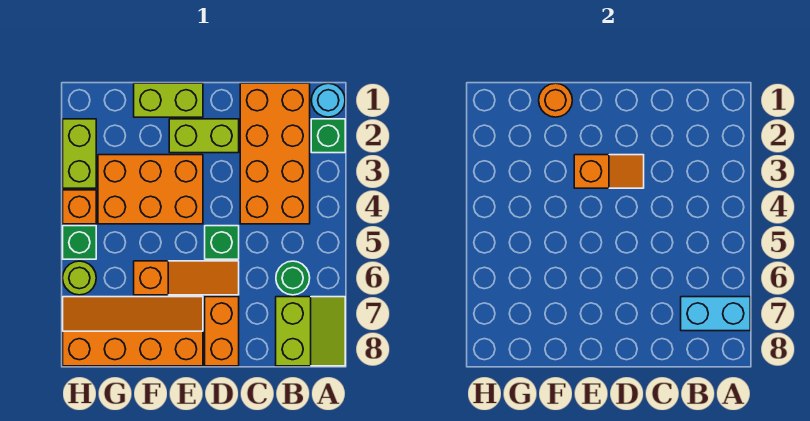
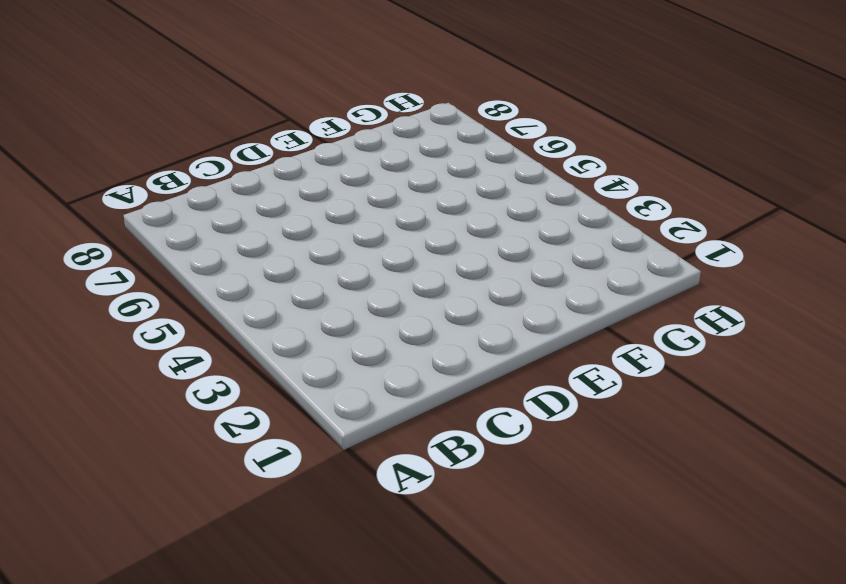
none -> cyan 1x1 round brick [311,83,345,117]
none -> green 1x1 brick [311,119,345,153]
none -> lime 2x2 slope [276,297,345,366]

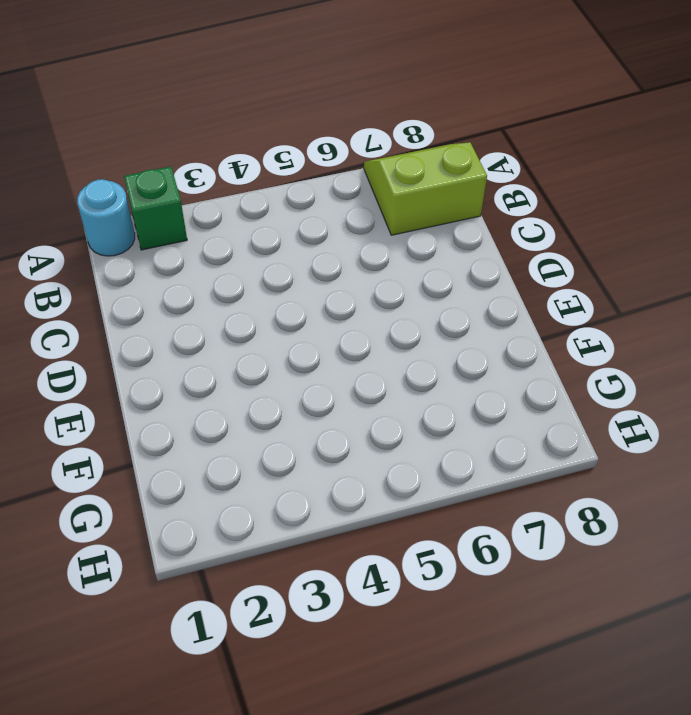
none -> orange 2x4 brick [240,83,310,224]
none -> green 1x1 round brick [276,261,310,295]
none -> lime 1x2 brick [169,119,239,153]

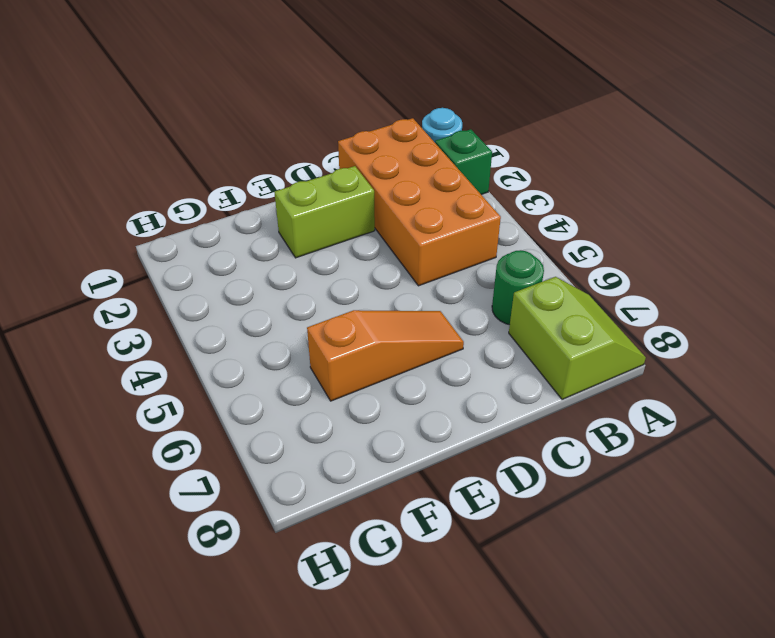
none -> green 1x1 brick [205,226,239,259]
none -> orange 1x2 brick [205,297,239,366]
none -> lime 1x2 brick [134,83,203,117]

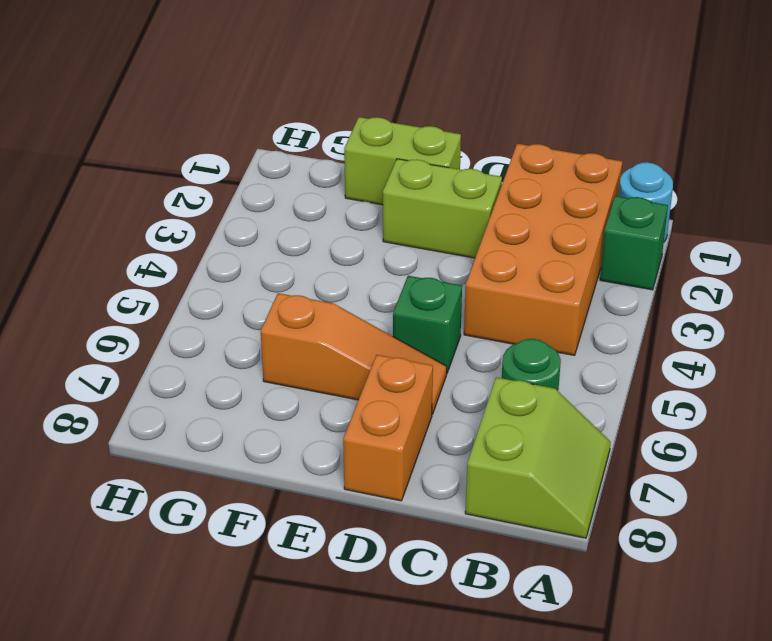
none -> orange 2x3 brick [98,155,203,224]
none -> orange 2x4 slope [63,297,203,366]
none -> lime 1x2 brick [63,119,96,188]

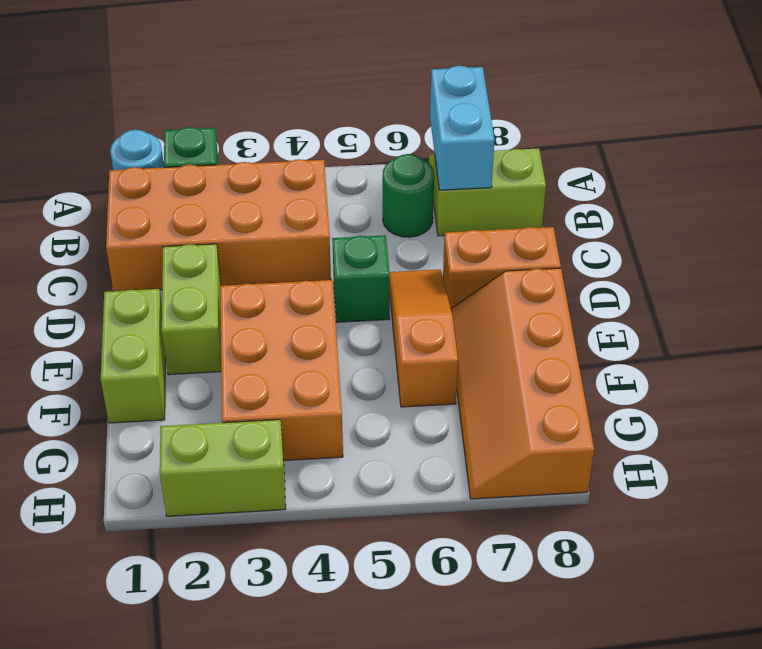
none -> orange 1x1 brick [63,190,96,224]
none -> green 1x1 brick [63,226,96,259]
none -> lime 1x1 round brick [63,261,96,295]

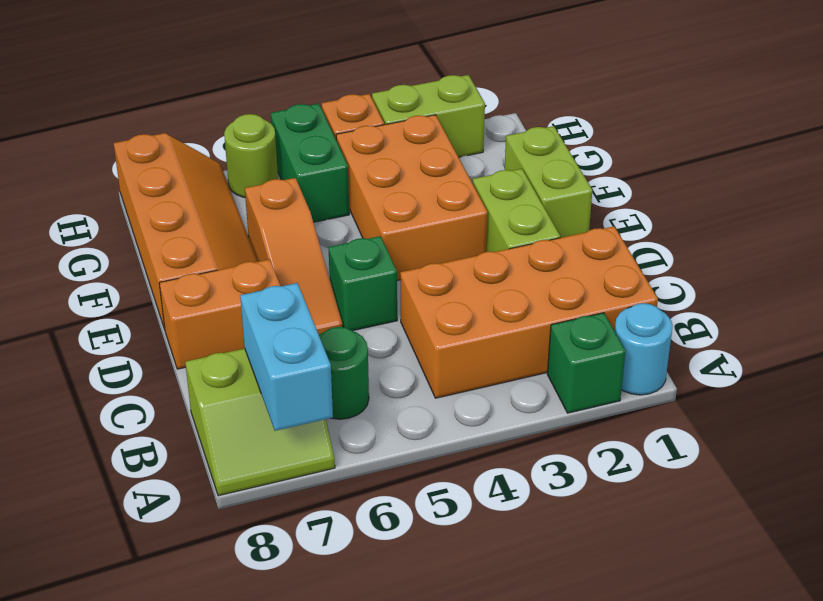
green 1x2 brick [271,104,349,222] -> green 1x1 brick [63,226,96,259]
none -> orange 1x2 slope [574,155,644,188]
none -> orange 1x1 round brick [539,83,572,117]

